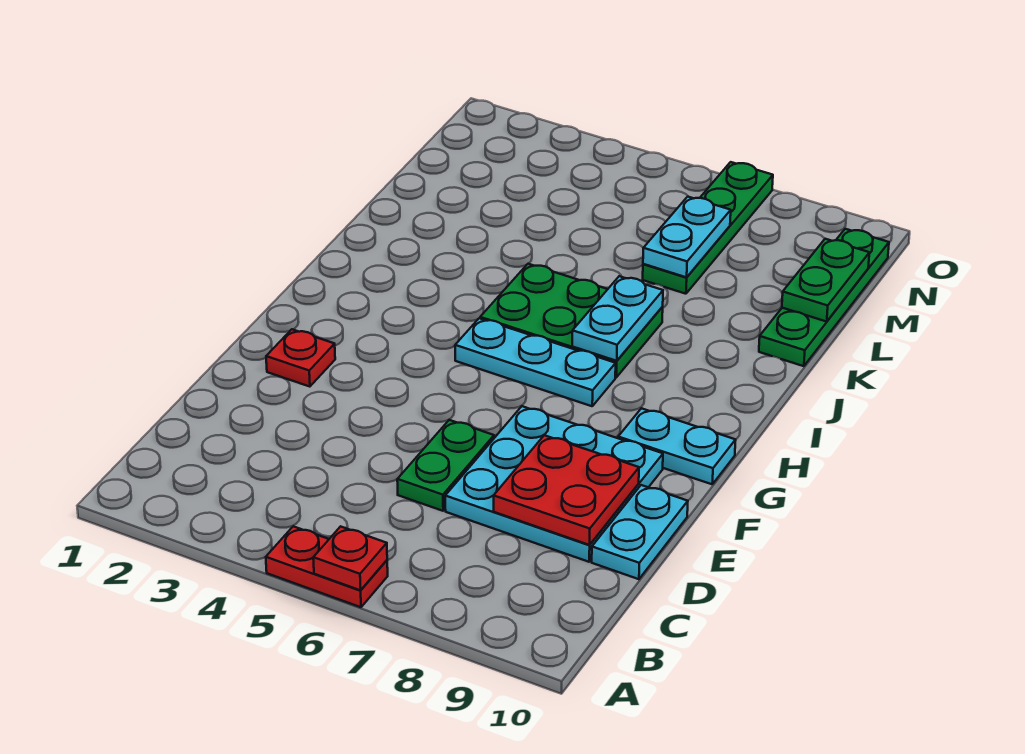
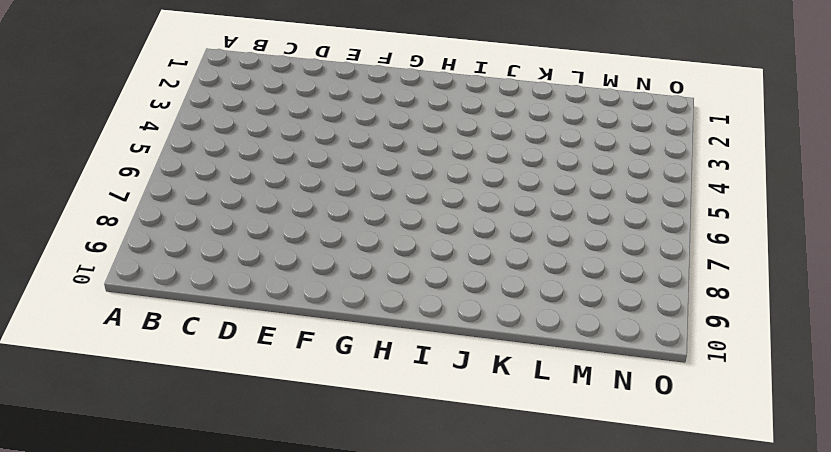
none -> red 1x2 plate [266,526,388,607]
none -> green 1x2 plate [397,420,494,511]
none -> cyan 3x3 plate [445,406,663,562]

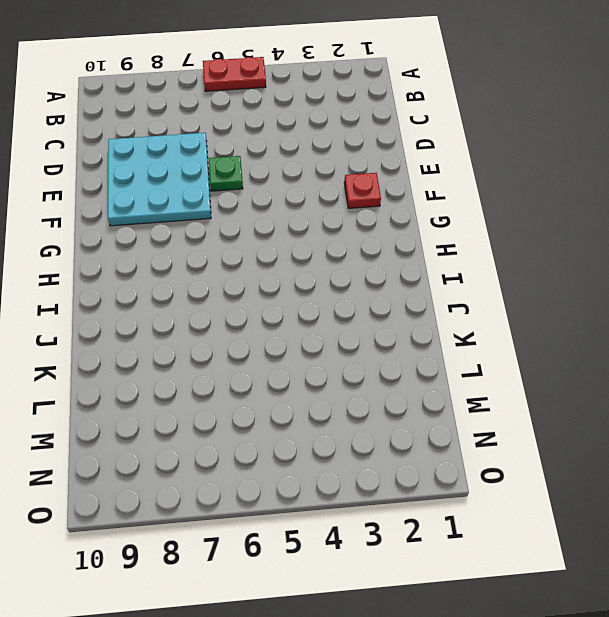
green 1x1 plate [209,156,243,191] -> green 1x2 plate [397,420,494,511]
none -> cyan 1x2 plate [592,485,688,579]
none -> cyan 1x2 plate [618,408,736,484]
none -> cyan 1x3 plate [455,318,616,406]

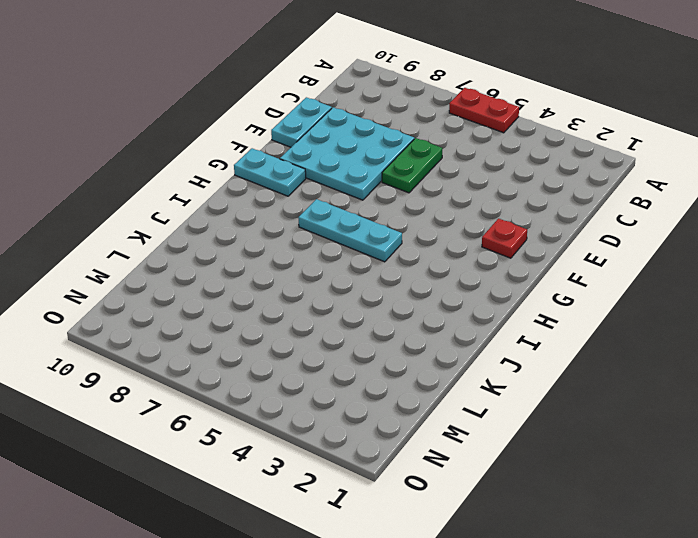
none -> green 2x3 plate [480,264,663,377]
none -> green 1x4 plate [759,229,889,366]
none -> green 1x4 plate [643,162,773,294]

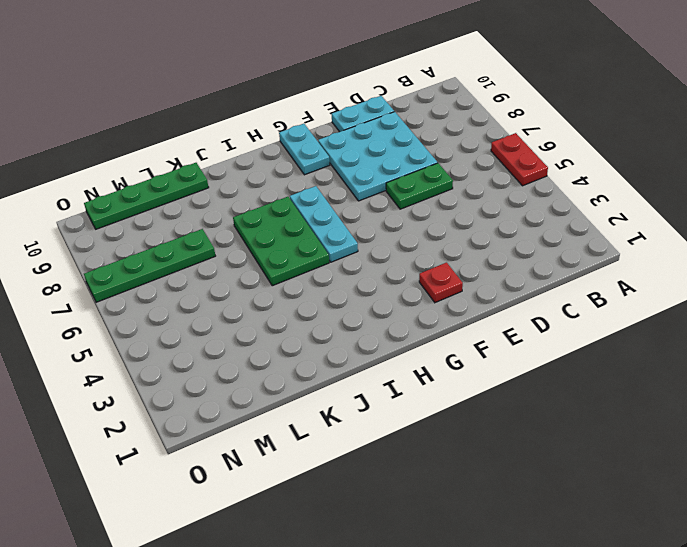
none -> red 1x1 plate [313,526,387,590]
none -> red 2x2 plate [494,435,639,545]
none -> cyan 1x2 plate [572,276,663,361]

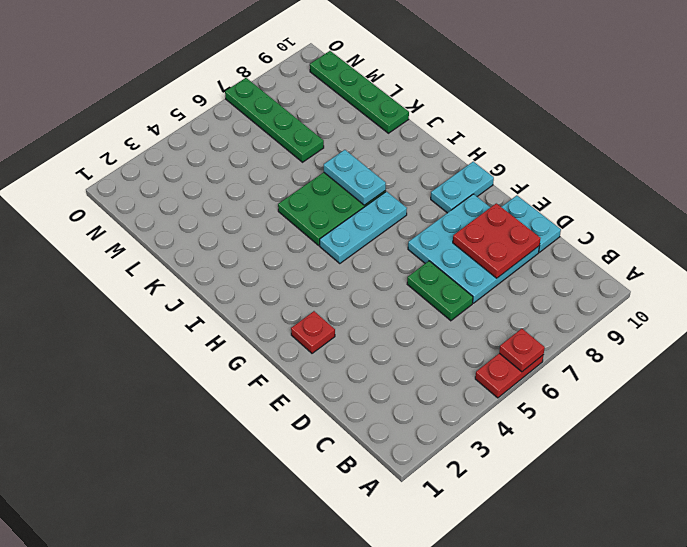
none -> cyan 1x2 plate [643,197,731,277]
none -> green 1x2 plate [782,239,869,322]

